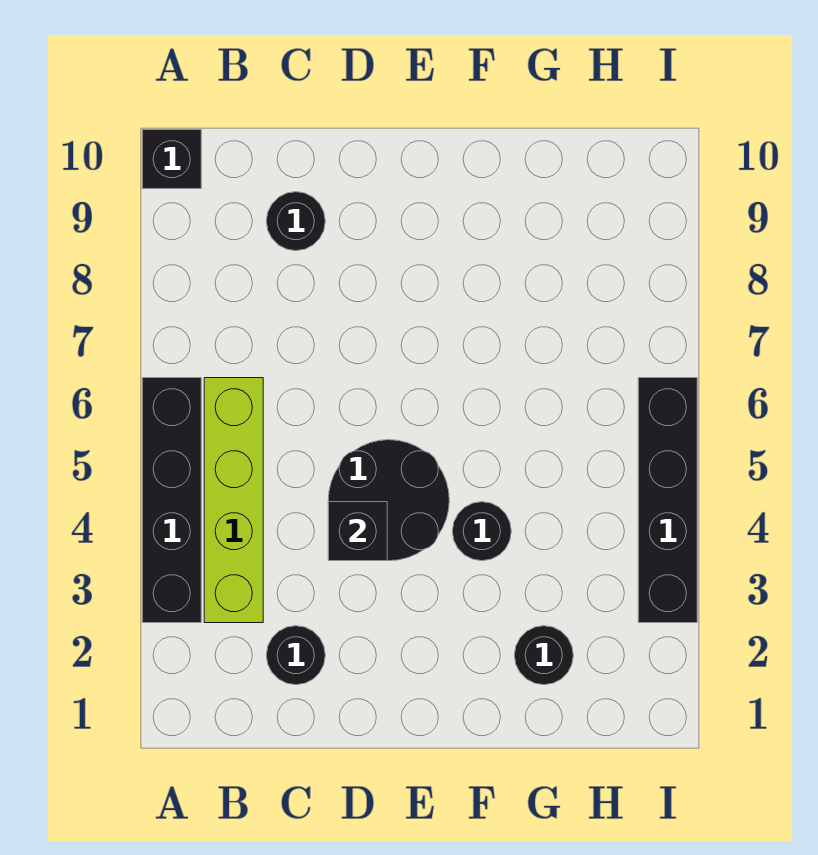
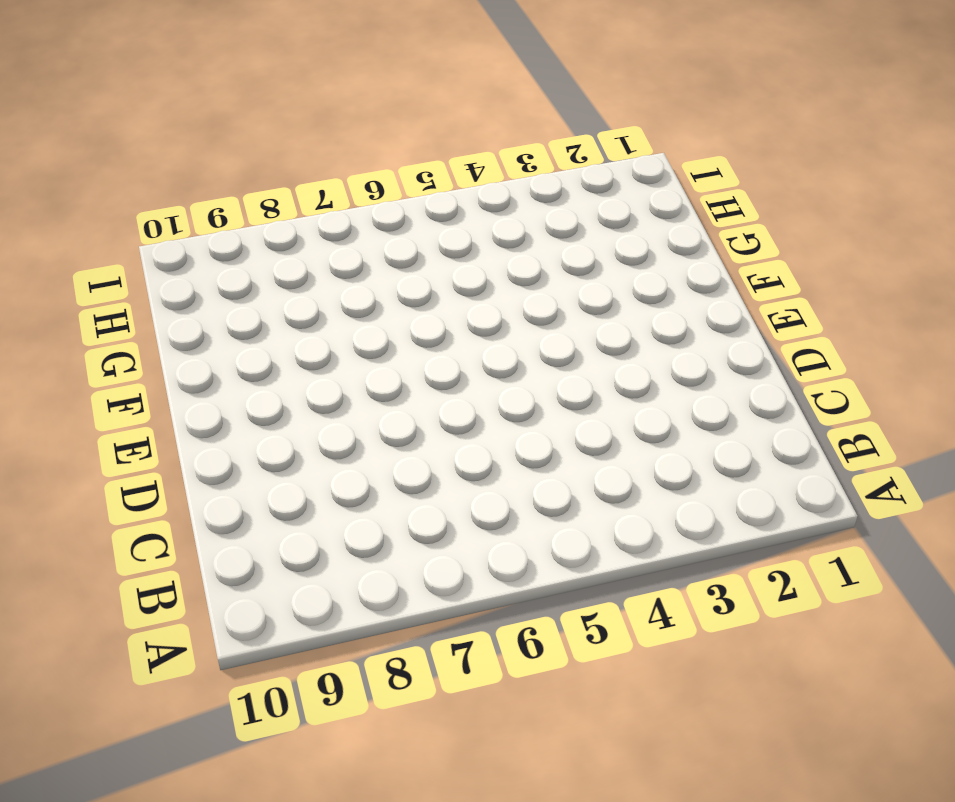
none -> black 1x4 brick [142,378,201,623]
none -> black 1x1 brick [142,130,201,189]

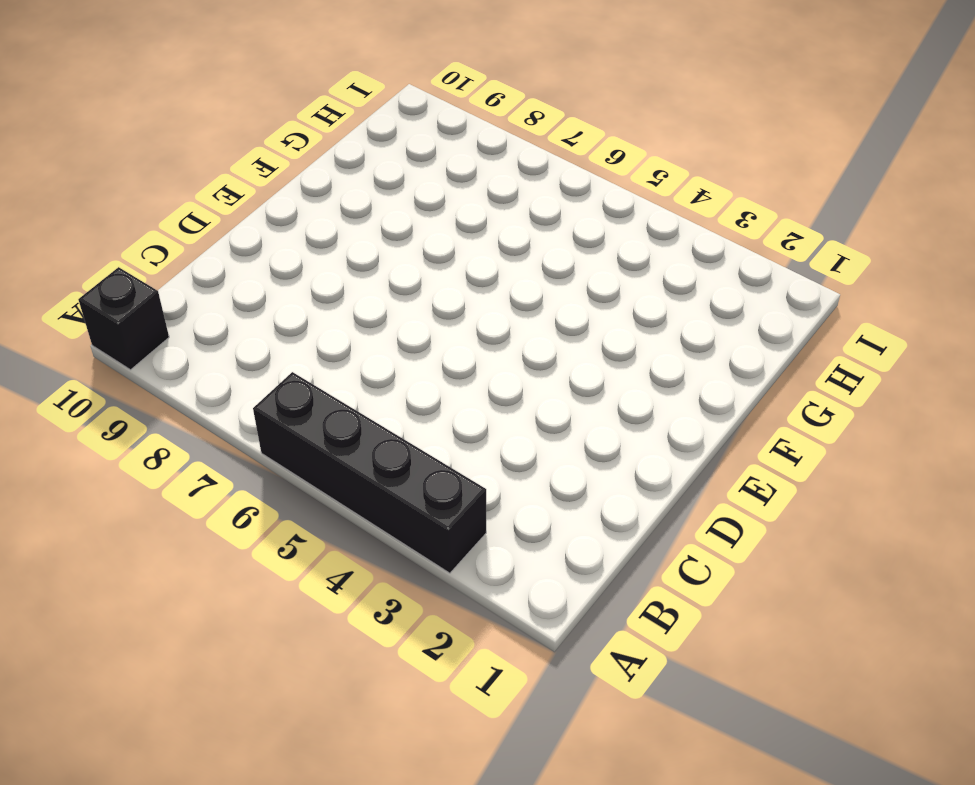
none -> lime 1x4 brick [204,378,263,623]
none -> black 1x1 round brick [266,626,325,685]

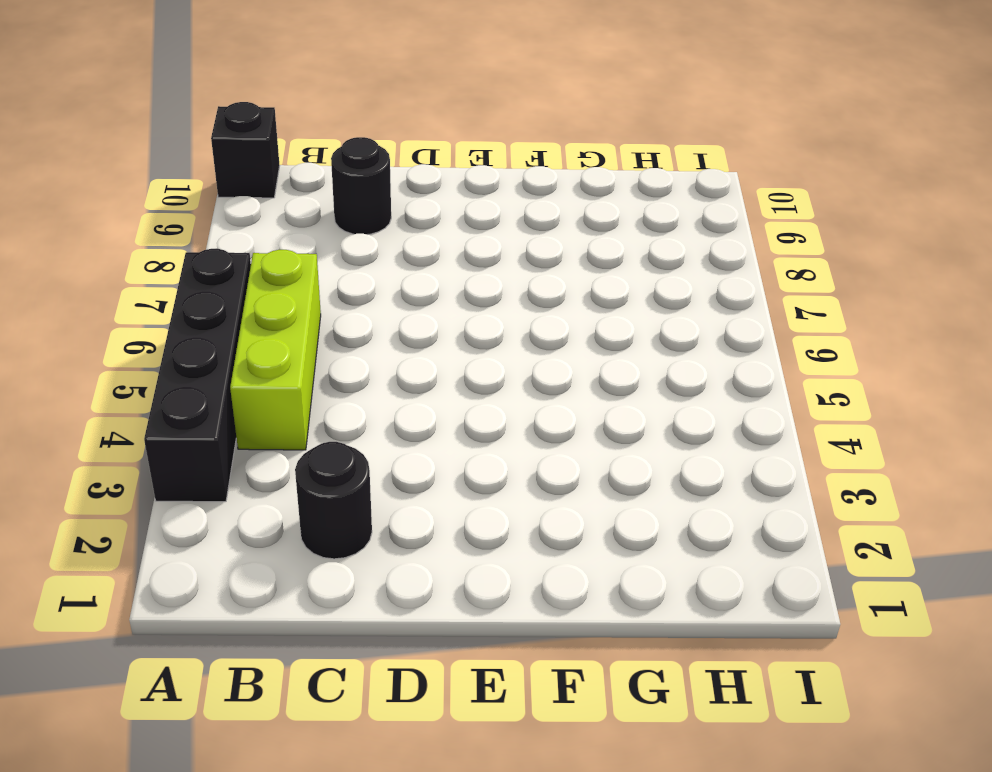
lime 1x3 brick [230,250,321,450] -> lime 1x4 brick [204,378,263,623]
none -> black 2x2 round brick [328,440,449,561]
none -> black 1x1 round brick [452,502,511,561]

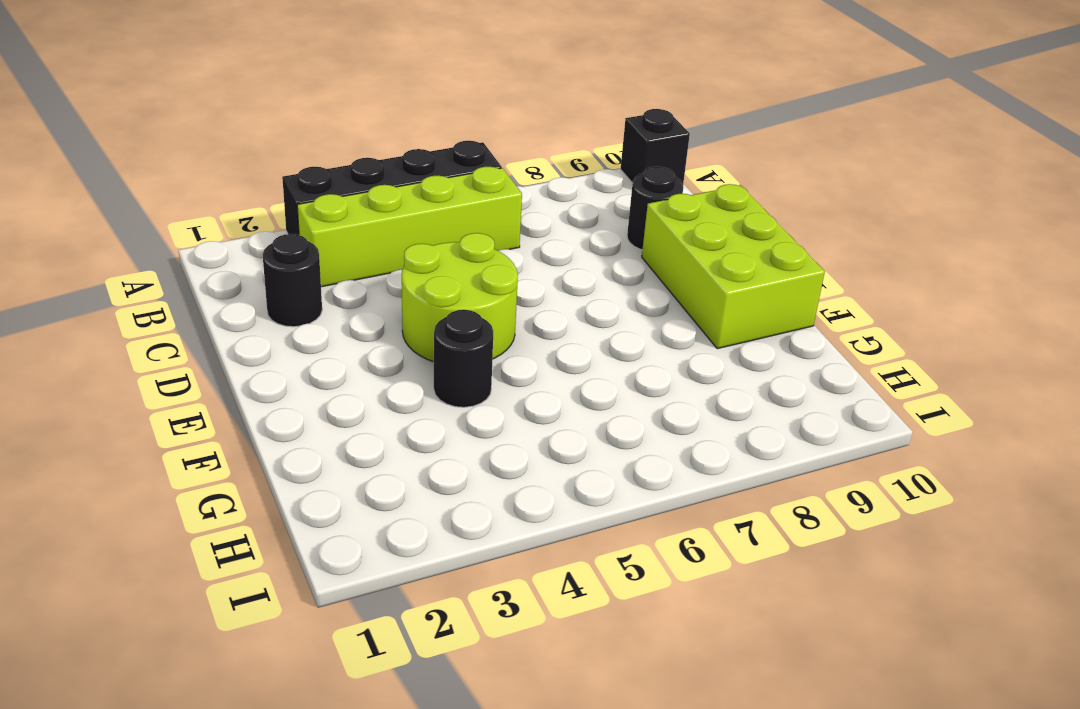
lime 2x2 round brick [402,233,518,362] -> black 2x2 round brick [328,440,449,561]
lime 2x3 brick [642,184,825,349] -> none
none -> black 1x1 round brick [514,626,573,685]
none -> black 1x4 brick [638,378,697,623]

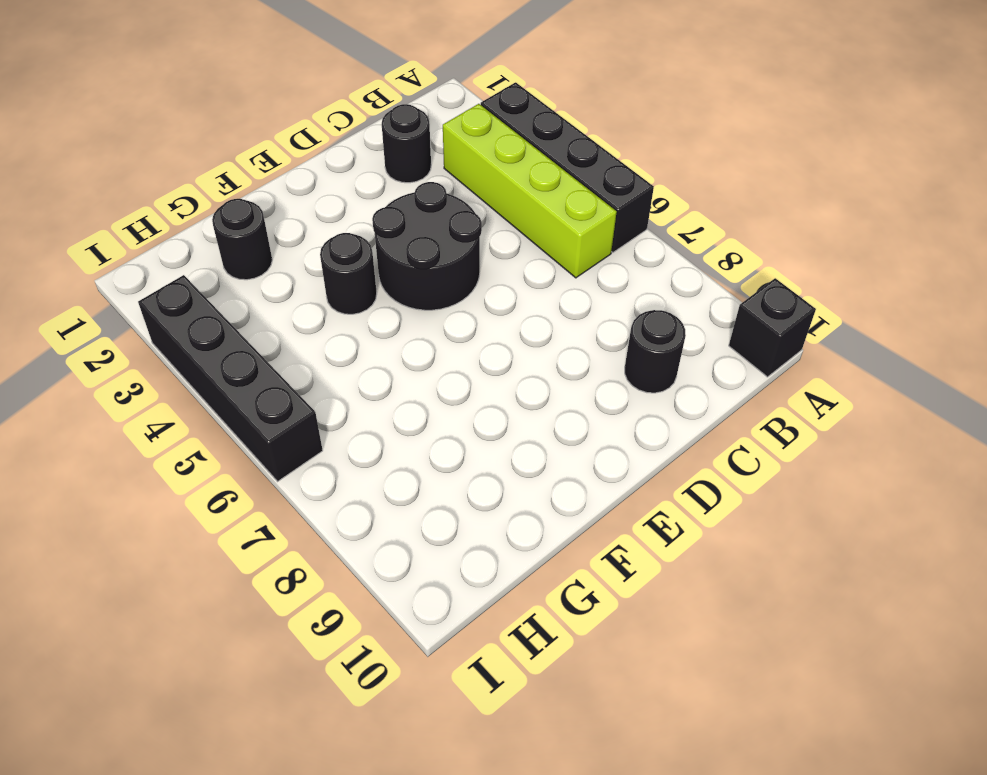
none -> black 1x1 brick [328,502,387,561]

